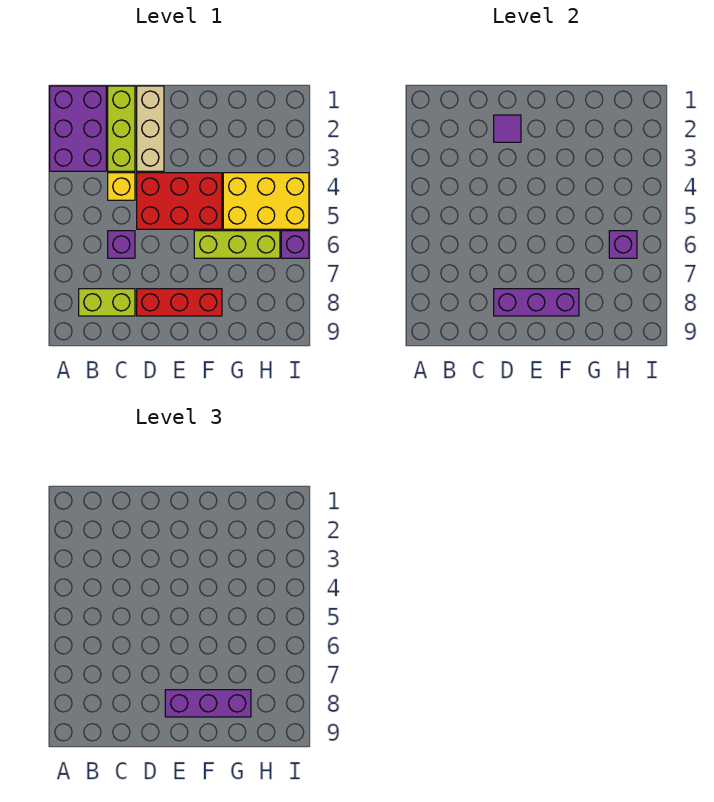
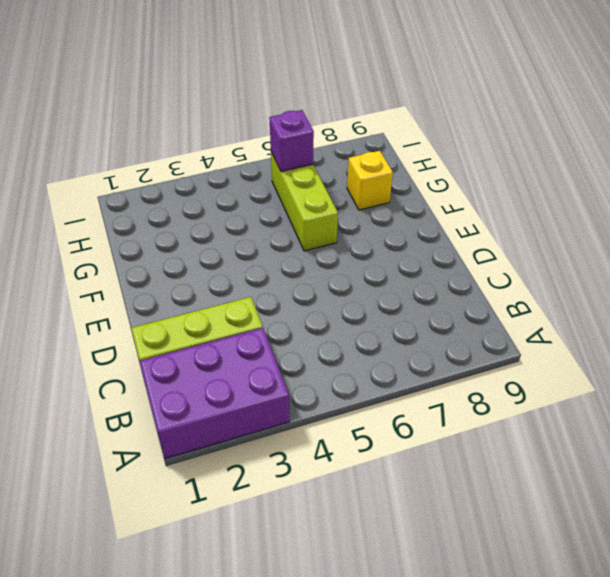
yellow 1x1 brick [347,151,393,210] -> yellow 1x1 brick moved to [108,173,135,200]
none -> lime 1x2 brick [79,289,135,316]
none -> purple 1x1 brick [108,231,135,258]
none -> tan 1x3 brick [137,86,164,171]

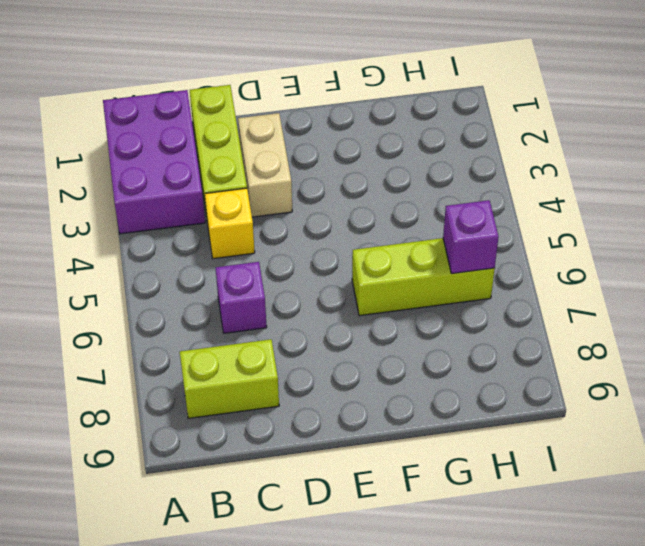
tan 1x2 brick [238,113,292,217] -> tan 1x3 brick [137,86,164,171]
none -> red 2x3 brick [137,173,222,229]
none -> red 1x3 brick [137,289,222,316]
none -> yellow 2x3 brick [223,173,309,229]

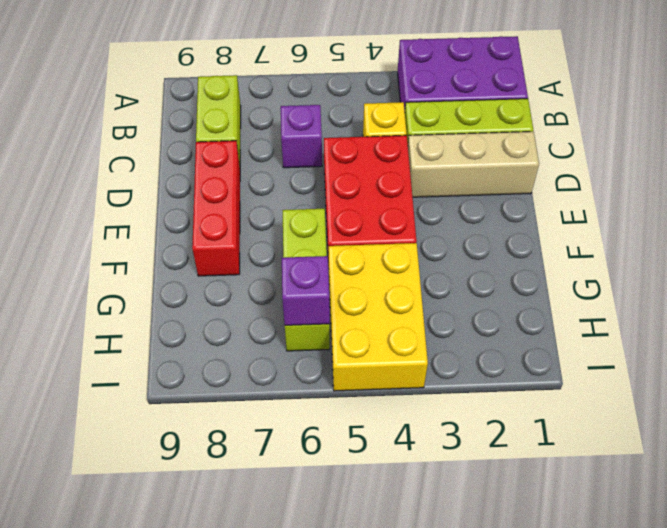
none -> purple 1x1 brick [281,231,309,258]
none -> purple 1x1 tile [494,115,521,142]
none -> purple 1x3 brick [494,289,579,316]

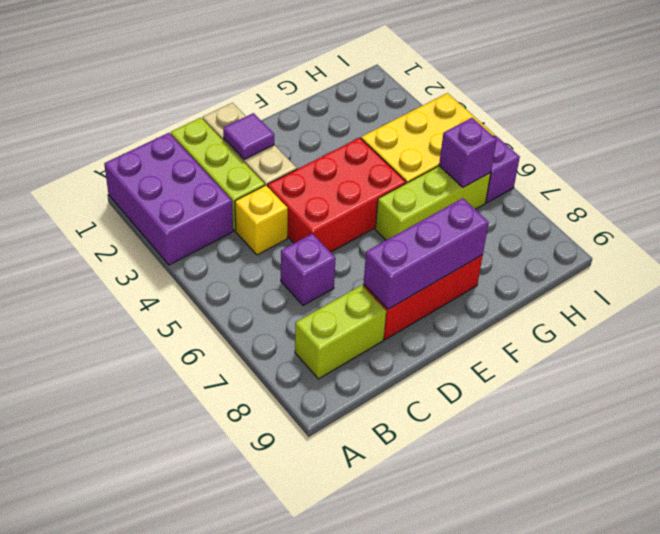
none -> purple 1x3 brick [165,690,251,717]

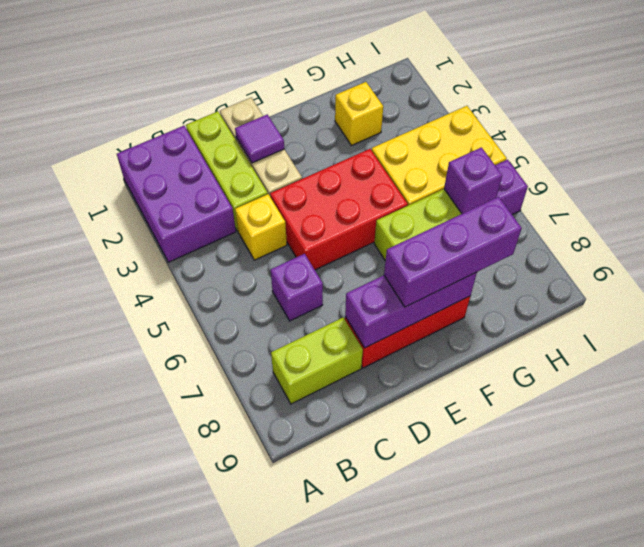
yellow 1x1 brick [335,82,383,146] -> none

